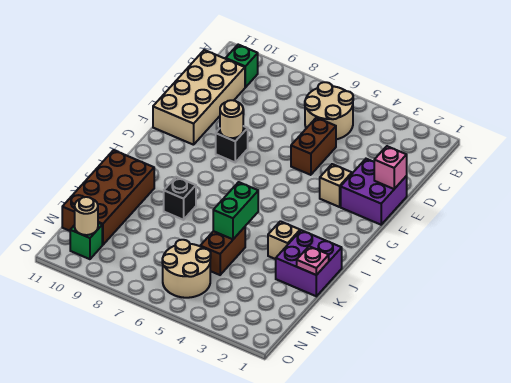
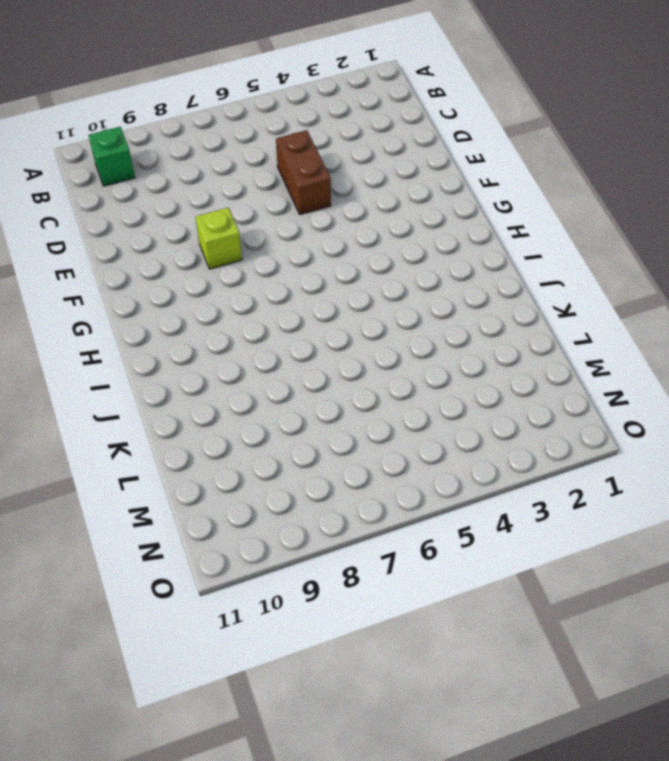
lime 1x1 brick [195,208,242,269] -> black 1x1 brick [216,126,248,162]
none -> tan 2x2 round brick [305,82,353,139]
none -> tan 2x4 brick [153,50,245,145]
none -> purple 2x2 brick [341,159,407,225]

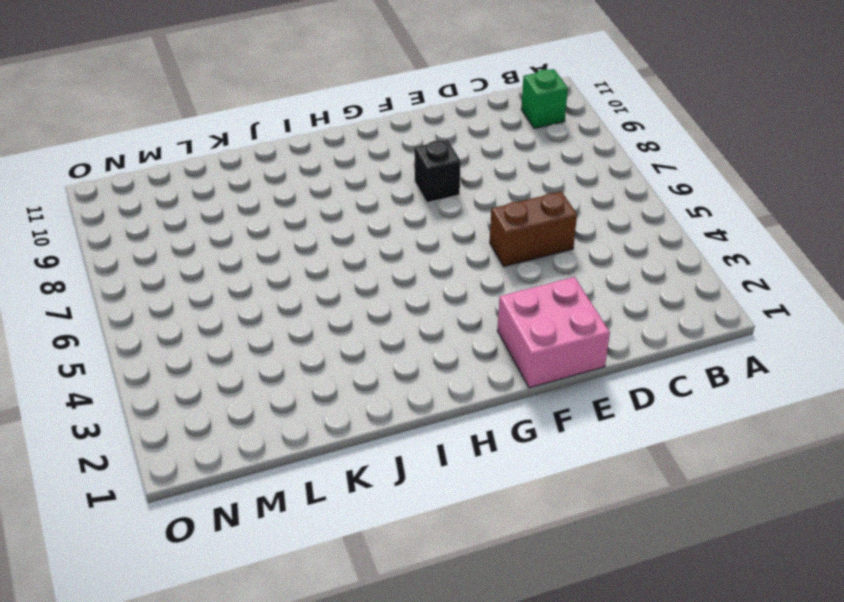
pink 2x2 brick [497,277,610,388] -> purple 2x2 brick [341,159,407,225]
none -> tan 2x2 round brick [305,82,353,139]
none -> tan 2x4 brick [153,50,245,145]
none -> tan 1x1 brick [320,164,352,207]

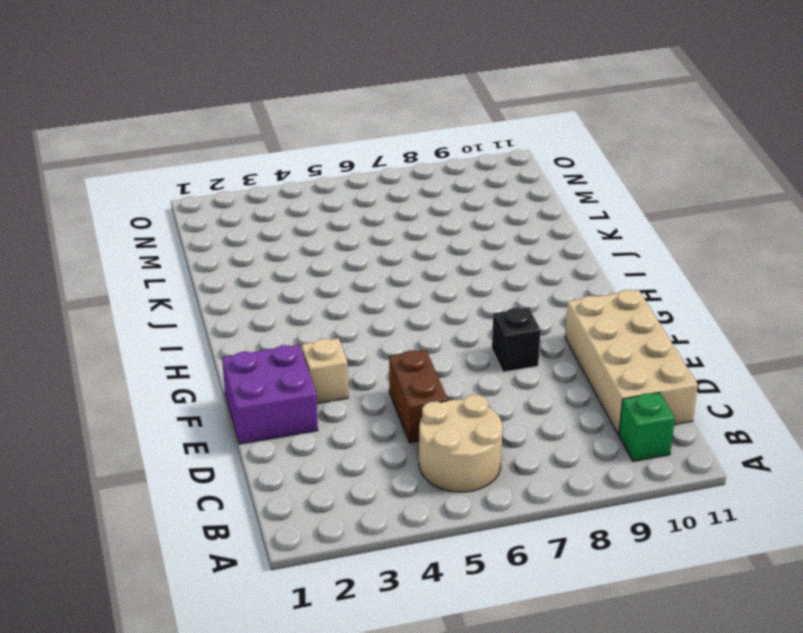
none -> purple 2x2 brick [276,230,342,296]
none -> tan 1x1 brick [268,221,300,259]
none -> black 1x1 brick [164,177,196,220]

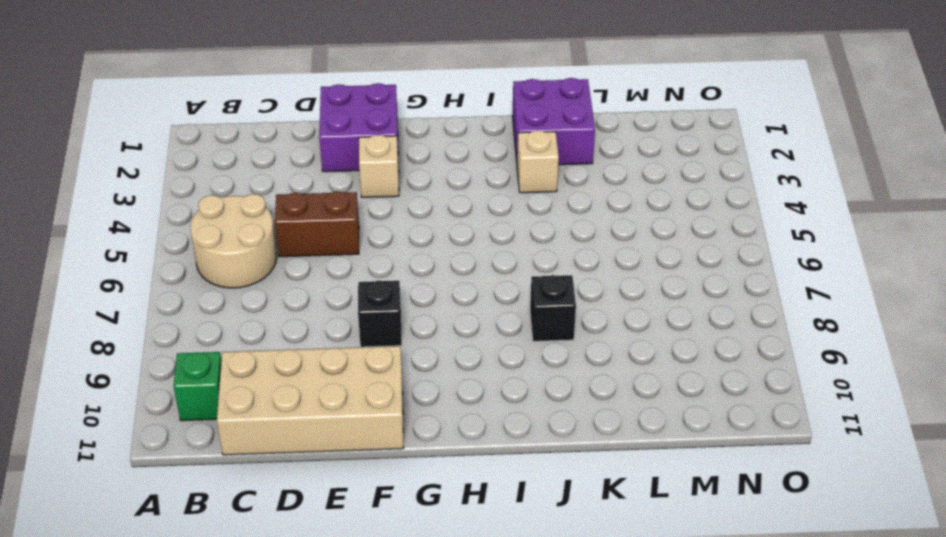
none -> brown 2x4 brick [62,150,154,245]
none -> brown 1x2 brick [200,227,245,275]
none -> tan 2x2 round brick [162,240,211,298]

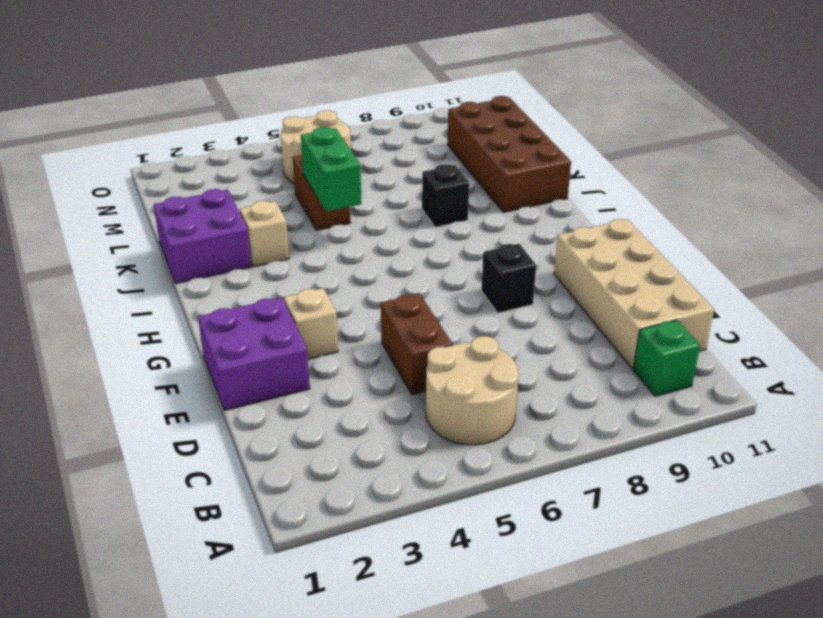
none -> green 1x1 brick [70,223,102,259]
none -> pink 1x1 brick [374,146,407,189]
none -> tan 1x1 round brick [220,100,243,138]

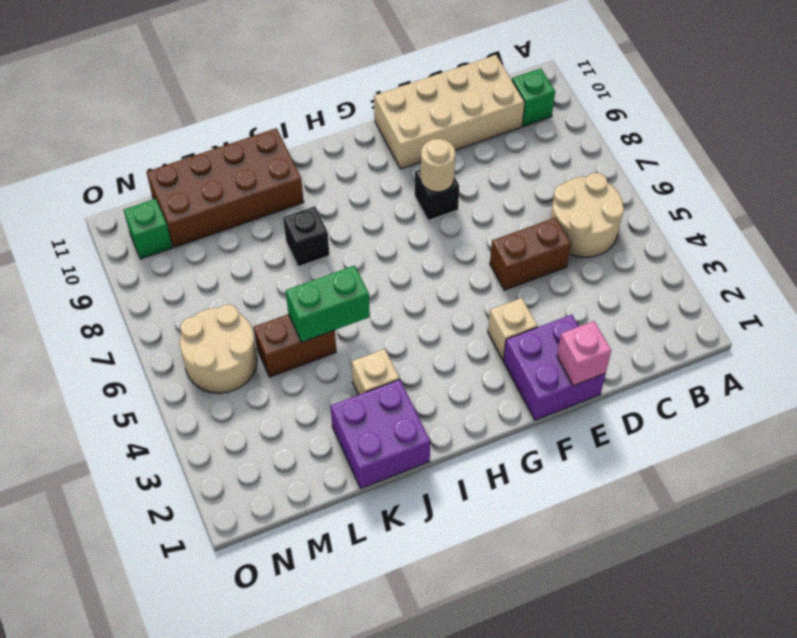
none -> pink 1x1 plate [297,246,329,275]
none -> tan 1x1 round brick [75,197,98,235]

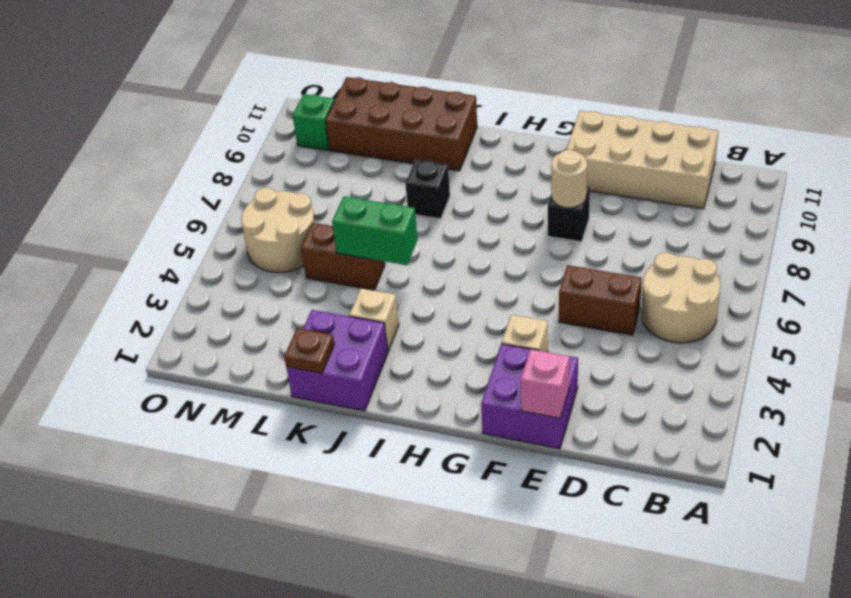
brown 1x1 plate [284,328,334,373] -> pink 1x1 plate [297,246,329,275]
none -> green 1x1 brick [226,45,258,87]
none -> tan 1x1 round brick [75,197,98,235]

